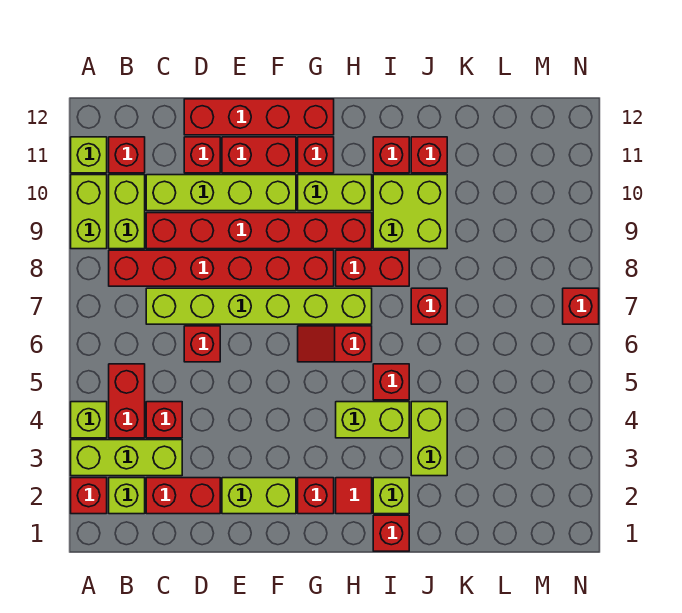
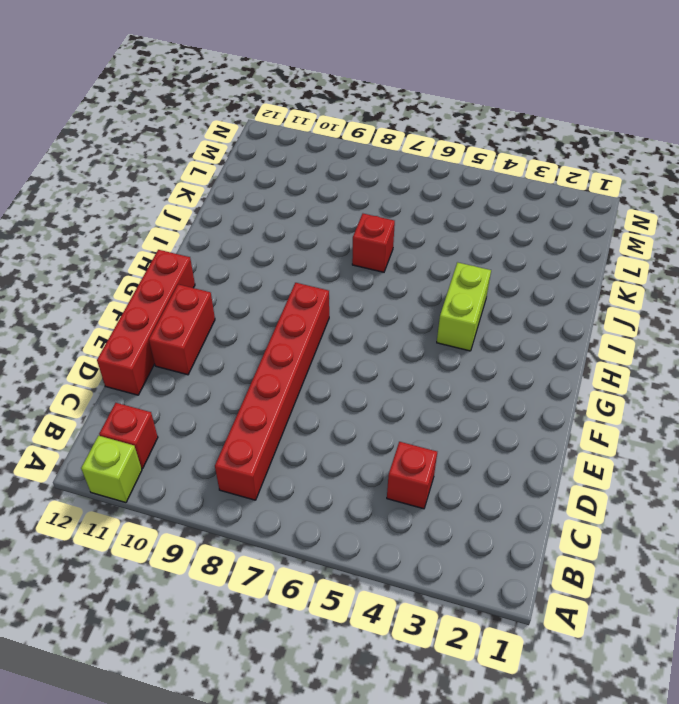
none -> red 1x1 brick [71,478,107,514]
none -> lime 1x3 brick [71,440,182,476]
none -> lime 1x1 brick [71,402,107,438]
none -> lime 1x2 brick [71,175,107,249]

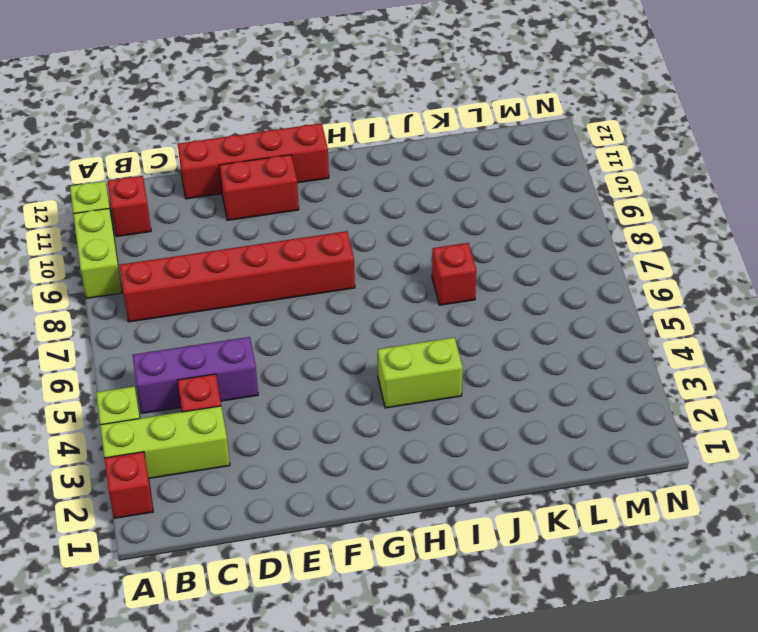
purple 1x3 brick [132,337,258,413] -> red 1x2 brick [109,364,145,438]
none -> lime 1x1 brick [109,478,145,514]
none -> lime 1x2 brick [109,175,145,249]
none -> red 1x2 brick [146,478,220,514]
none -> lime 1x6 brick [146,288,372,324]

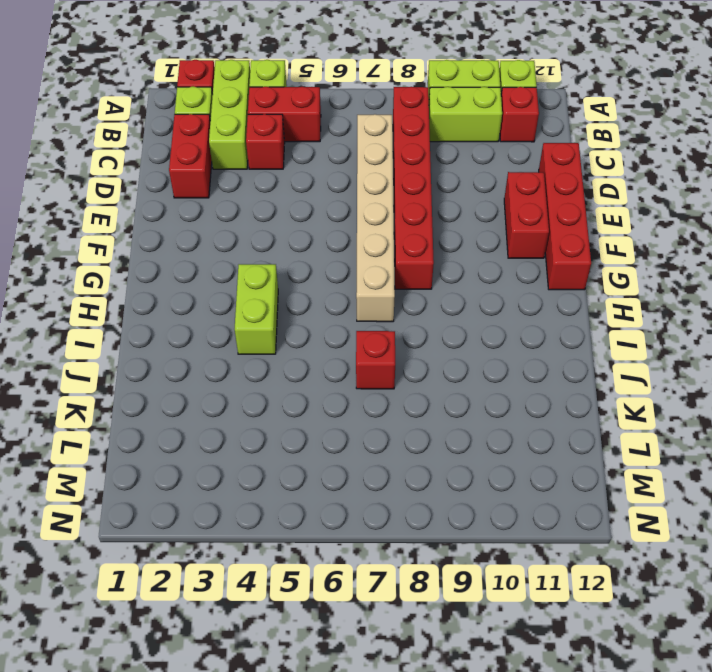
tan 1x6 brick [356,114,395,322] -> lime 1x6 brick [146,288,372,324]
none -> red 1x6 brick [146,213,372,249]
none -> lime 1x4 brick [146,175,296,211]
none -> red 1x1 brick [184,326,220,362]
none -> red 1x1 brick [184,137,220,173]

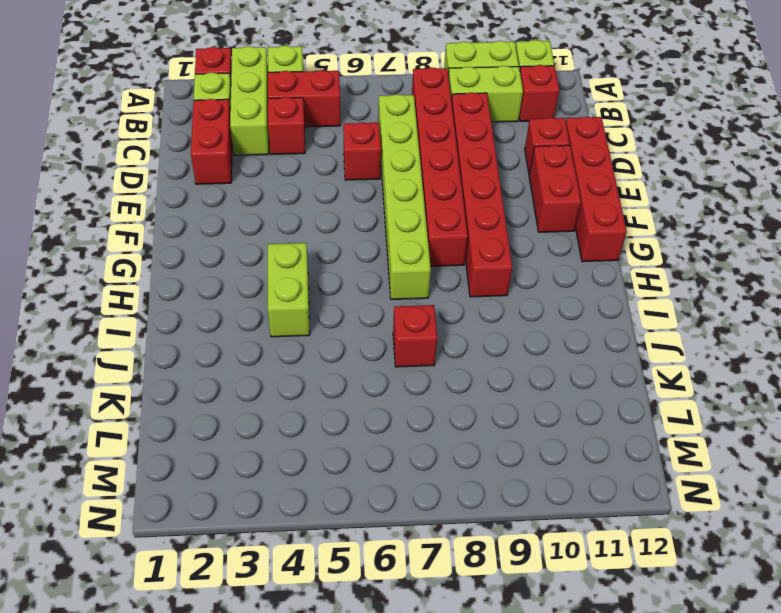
none -> lime 1x4 brick [146,175,296,211]
none -> lime 1x2 brick [222,478,296,514]
none -> red 1x1 brick [298,478,334,514]
none -> red 1x2 slope [298,326,372,362]

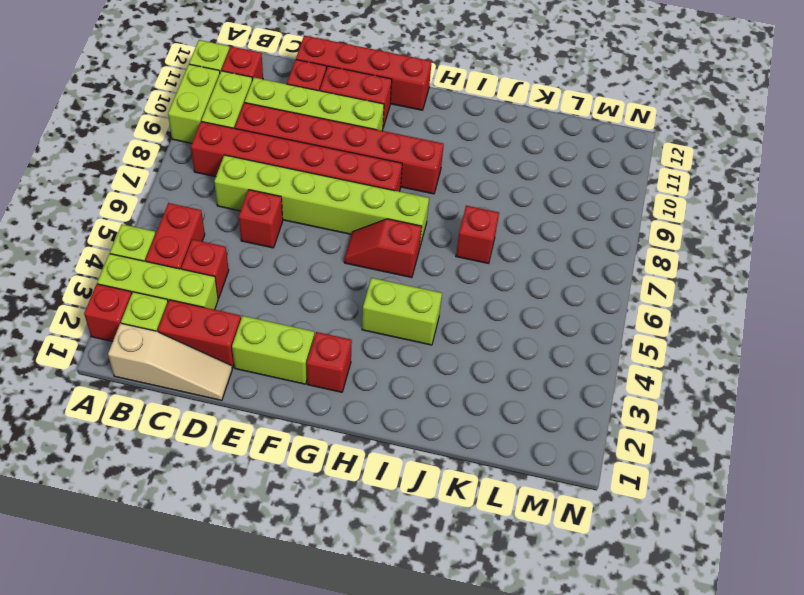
tan 1x3 slope [108,323,232,400] -> none
none -> lime 1x2 brick [298,175,372,211]
none -> red 1x1 brick [298,137,334,173]
none -> red 1x1 tile [336,478,372,514]
none -> red 1x2 brick [336,250,409,286]

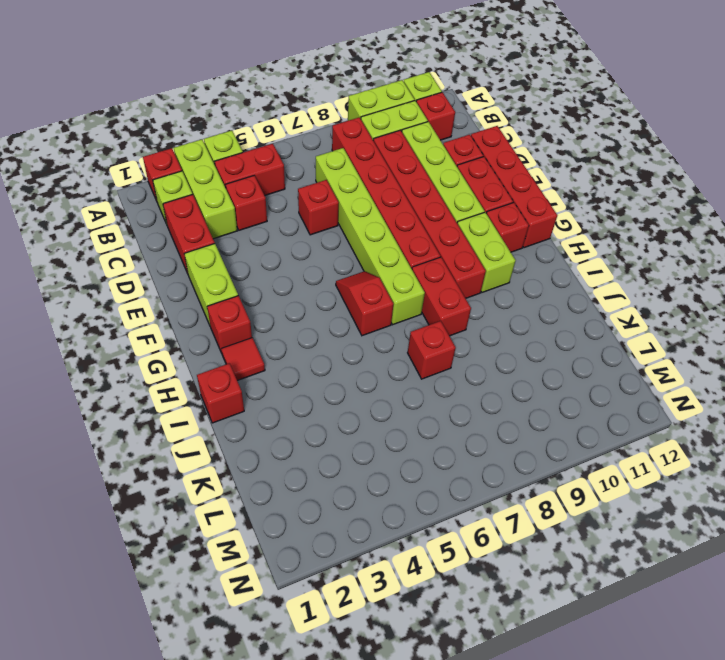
none -> lime 1x2 brick [336,402,409,438]
none -> lime 1x1 brick [373,478,409,514]
none -> red 1x1 brick [373,364,409,400]
none -> lime 2x2 brick [373,175,447,249]

